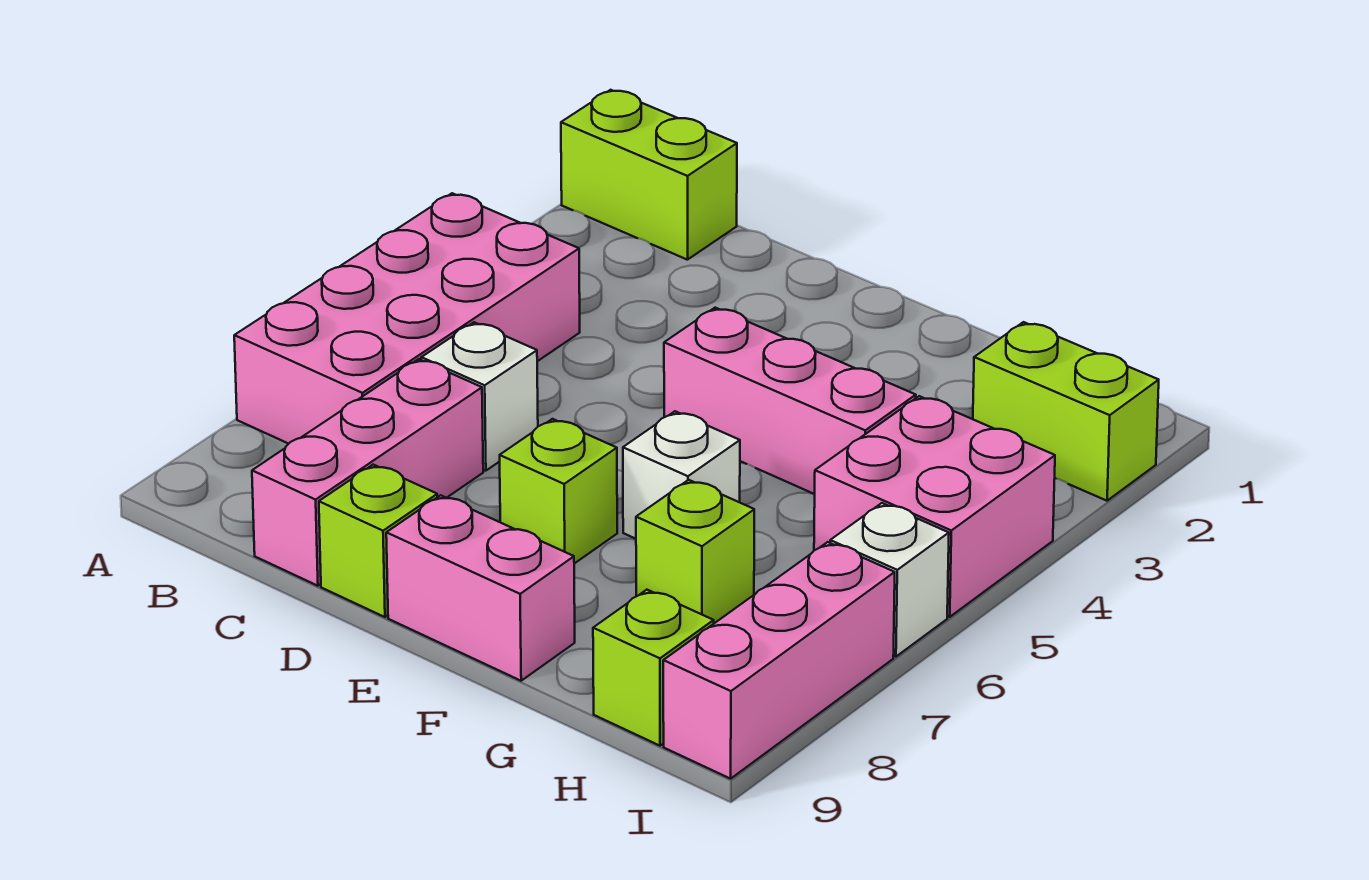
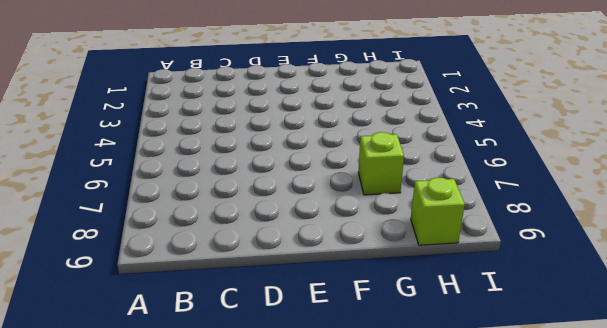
none -> lime 1x2 brick [561,90,737,260]
none -> pink 2x4 brick [234,193,580,444]
none -> white 1x1 brick [421,322,538,471]

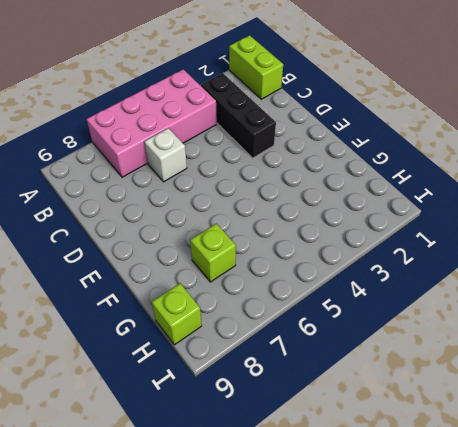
black 1x3 brick [201,73,276,158] -> none
none -> pink 1x3 brick [252,359,483,586]
none -> lime 1x1 brick [319,465,437,617]
none -> pink 1x3 brick [664,308,916,494]

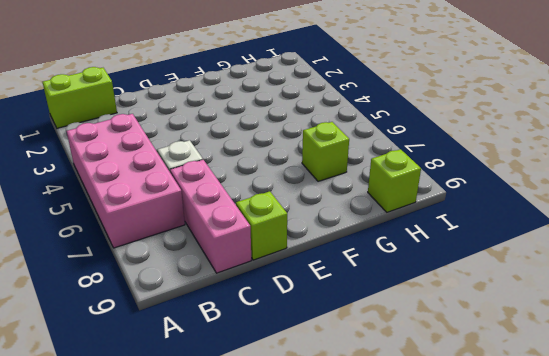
none -> pink 1x3 brick [664,308,916,494]
none -> lime 1x1 brick [500,419,617,564]
none -> pink 1x2 brick [386,495,575,681]

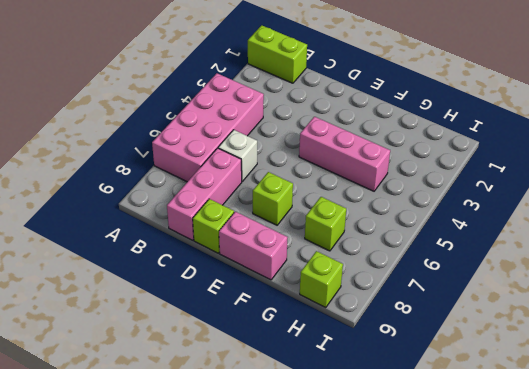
none -> white 1x1 brick [623,411,740,539]
none -> lime 1x2 brick [973,322,1159,501]
none -> pink 2x2 brick [814,396,1055,617]

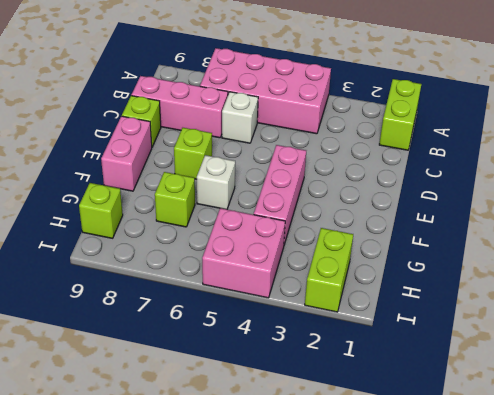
none -> white 1x1 brick [830,503,949,657]
none -> pink 1x3 brick [663,542,895,779]

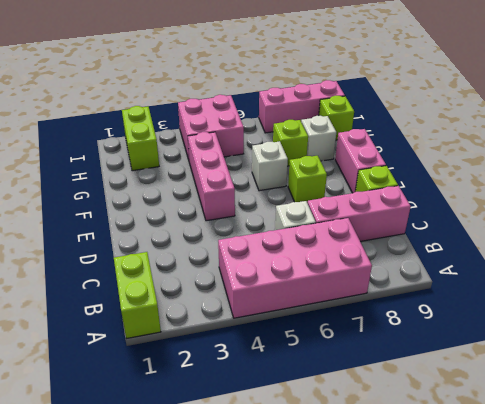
white 1x1 brick [301,116,336,161] -> white 1x1 brick moved to [830,503,949,657]

